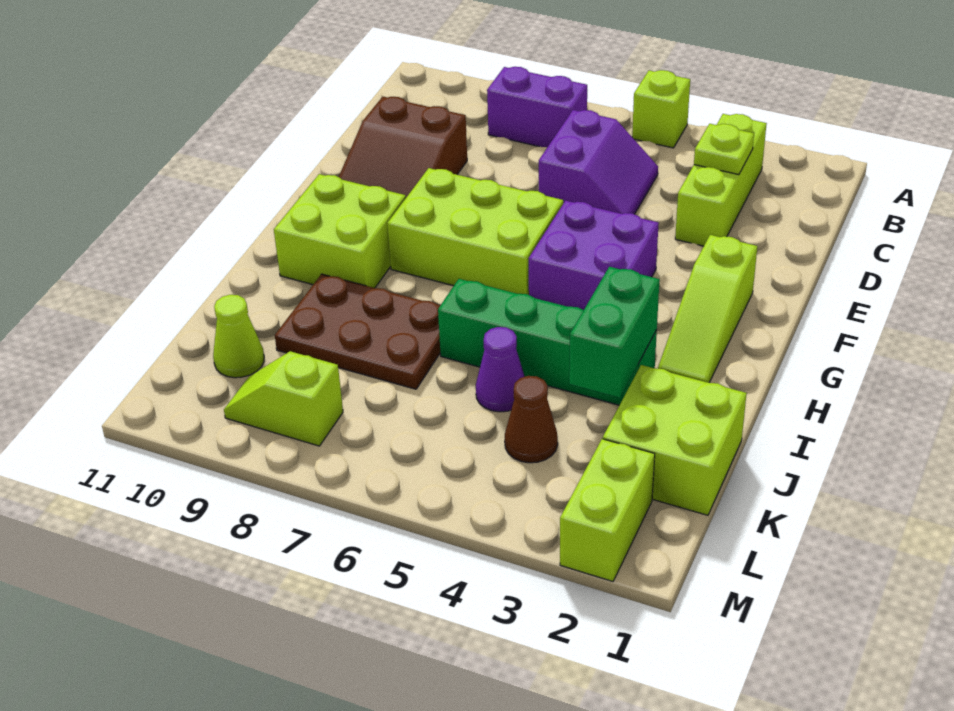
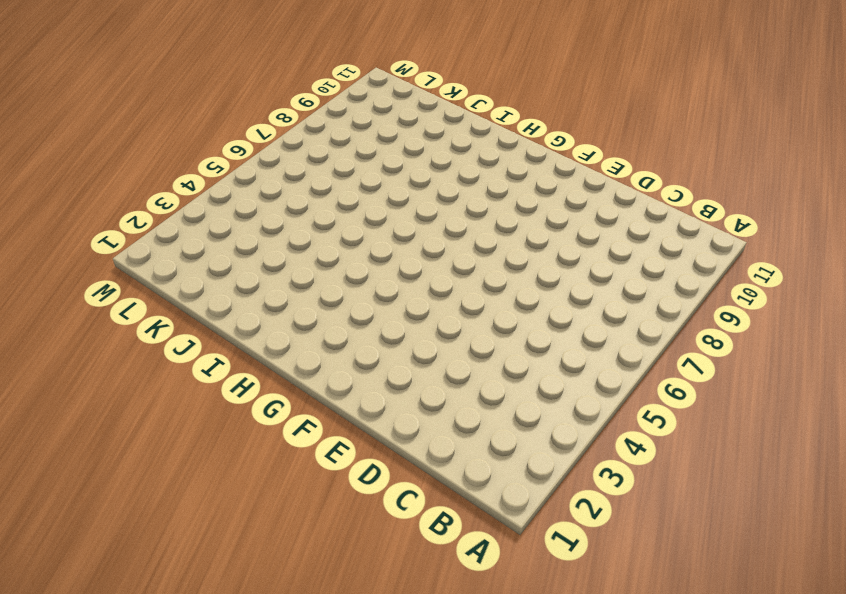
none -> lime 1x1 brick [632,70,690,148]
none -> lime 1x3 brick [675,114,767,246]
none -> purple 1x2 brick [487,67,587,147]

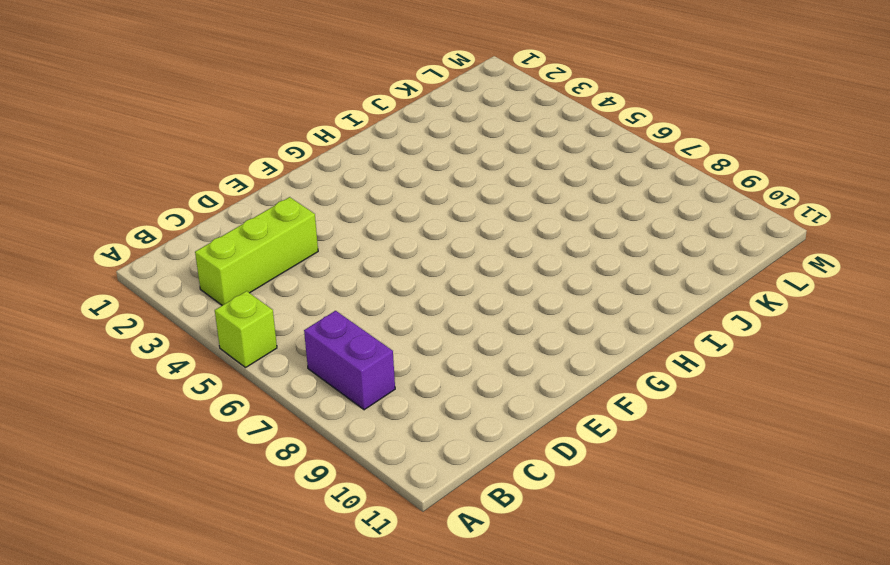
none -> purple 2x2 slope [539,110,658,214]
none -> brown 2x3 slope [339,97,467,197]
none -> lime 1x3 slope [658,235,757,383]

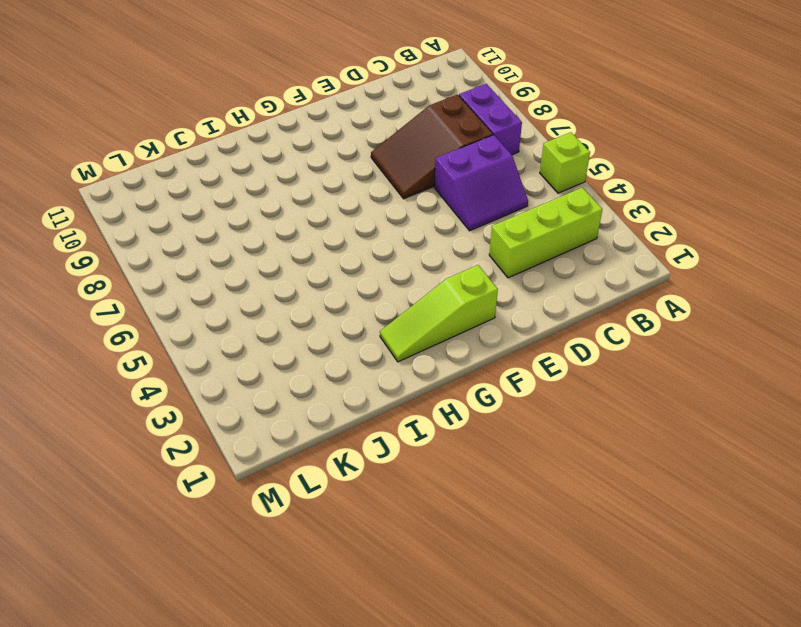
brown 2x3 slope [371,95,493,199] -> brown 2x3 slope moved to [339,97,467,197]
none -> purple 2x2 brick [528,201,659,310]
none -> lime 2x3 brick [387,168,563,295]
none -> lime 2x2 brick [274,174,406,288]

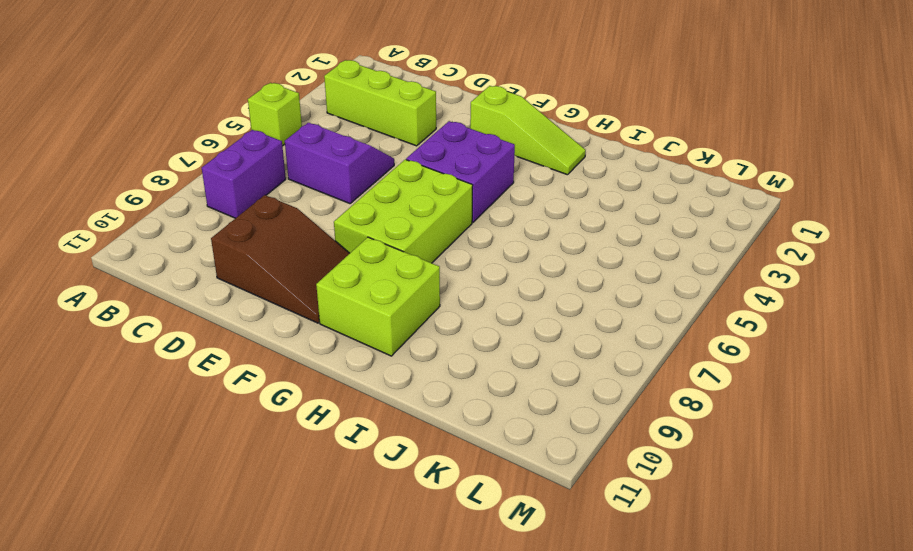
none -> green 1x4 brick [438,279,657,405]
none -> brown 2x3 plate [275,274,440,389]
none -> lime 2x2 brick [603,365,747,515]

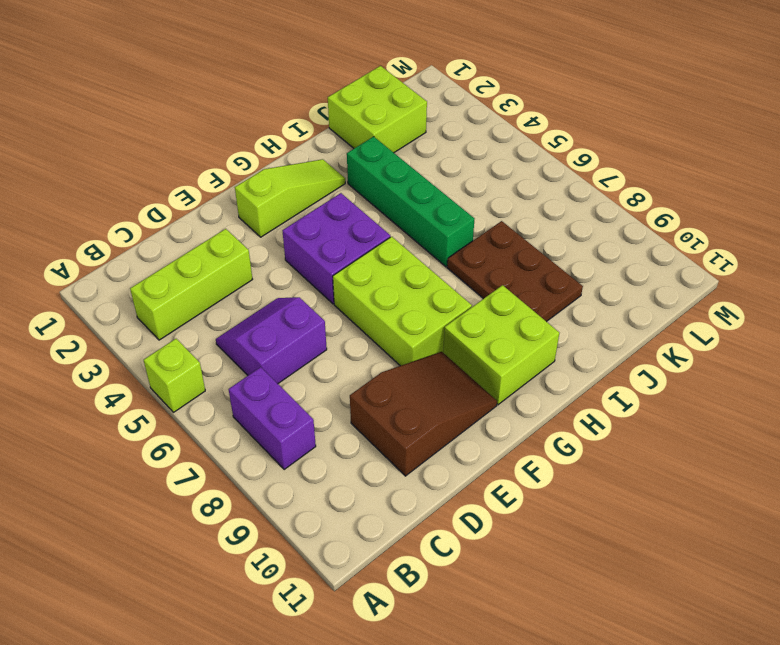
none -> purple 1x1 cone [476,327,525,412]
none -> brown 1x1 cone [505,376,558,463]
none -> lime 1x1 cone [213,295,264,378]

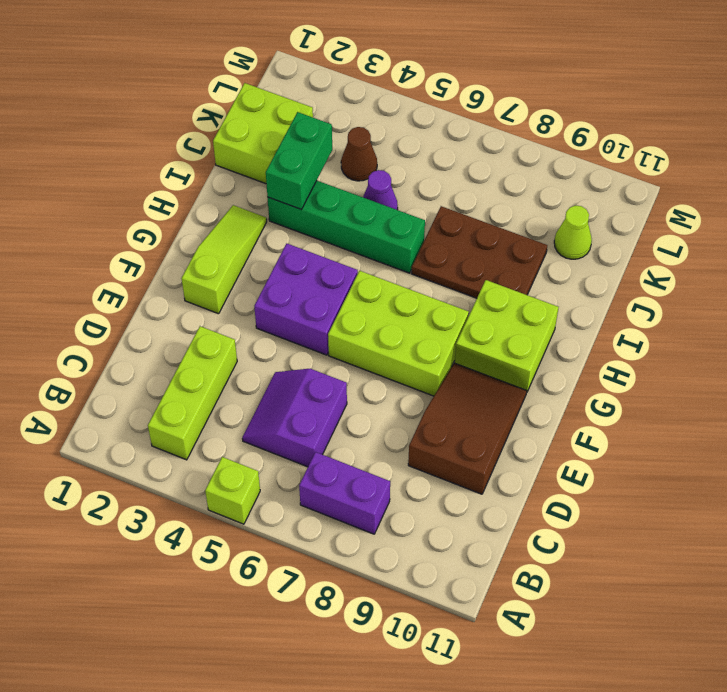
none -> lime 1x2 brick [560,439,655,581]
none -> lime 1x2 slope [224,351,343,446]
none -> lime 1x1 plate [694,124,754,175]

